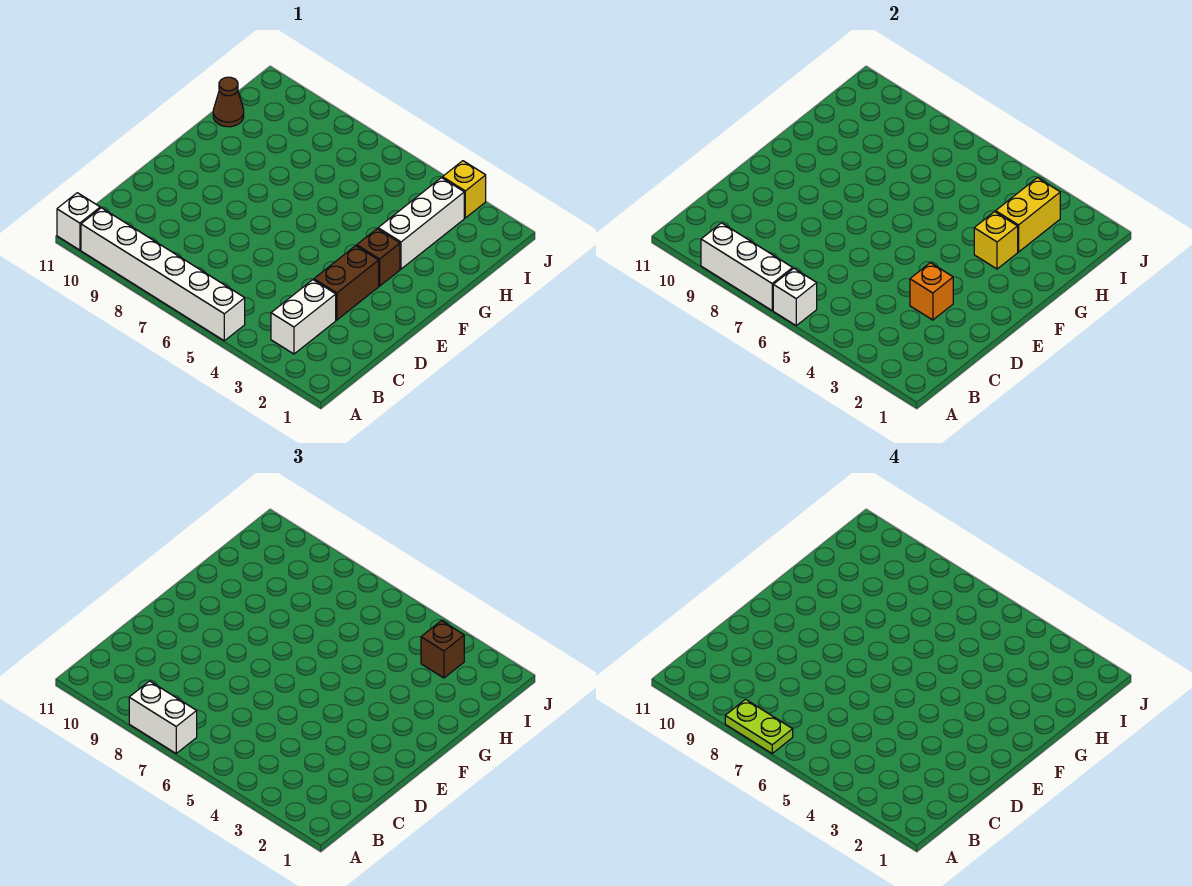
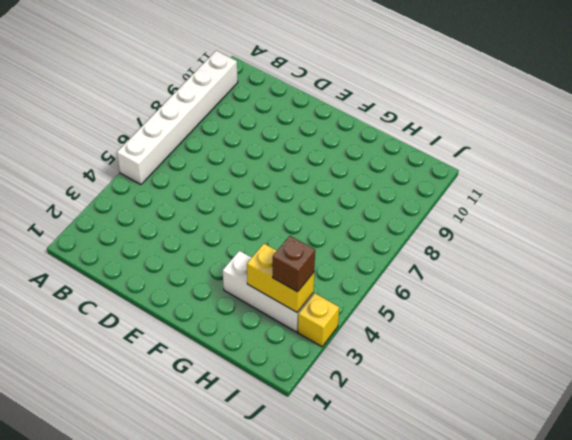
none -> white 1x1 brick [57,193,100,250]
none -> white 1x2 brick [271,280,336,354]
none -> brown 1x2 brick [314,246,379,320]

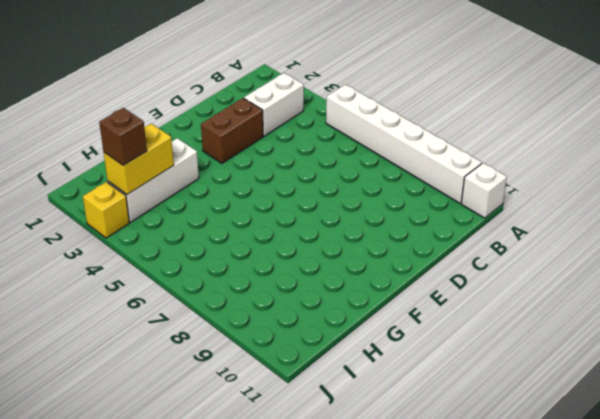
none -> brown 1x1 brick [357,229,400,286]
none -> brown 1x1 cone [213,77,244,127]
none -> white 1x1 brick [773,268,817,325]

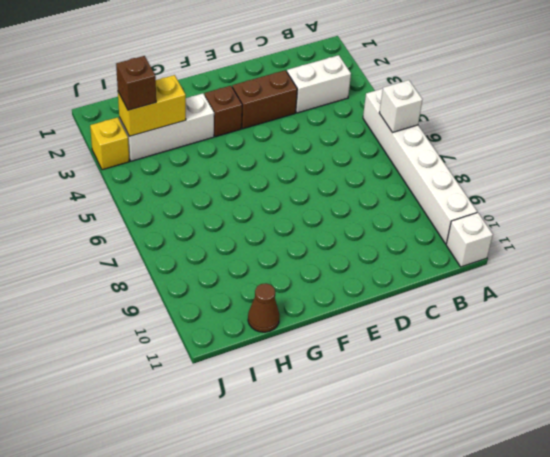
none -> white 1x3 brick [701,223,793,310]
none -> orange 1x1 brick [910,263,953,320]
none -> yellow 1x1 brick [974,212,1018,269]

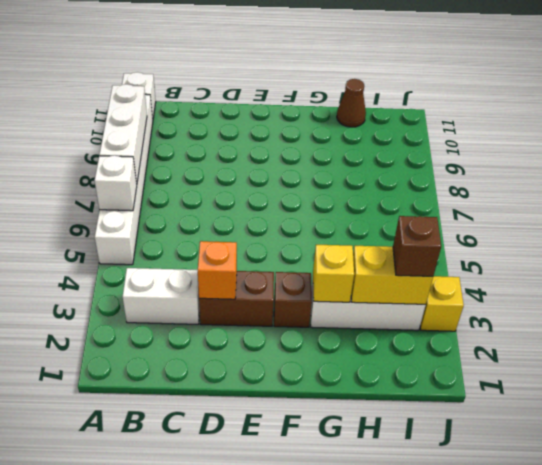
none -> white 1x2 brick [129,681,197,753]
none -> lime 1x2 plate [725,699,793,753]

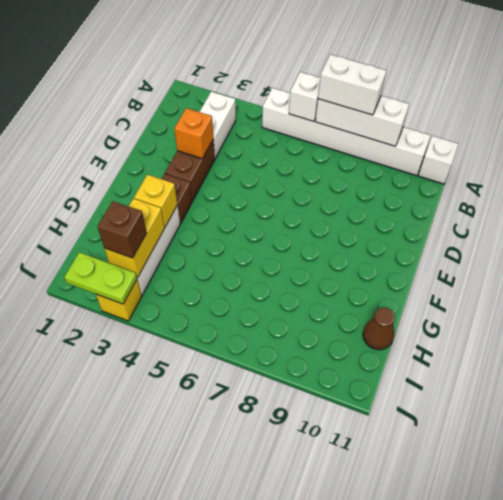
lime 1x2 plate [64,252,137,304] -> lime 1x2 plate moved to [725,699,793,753]

